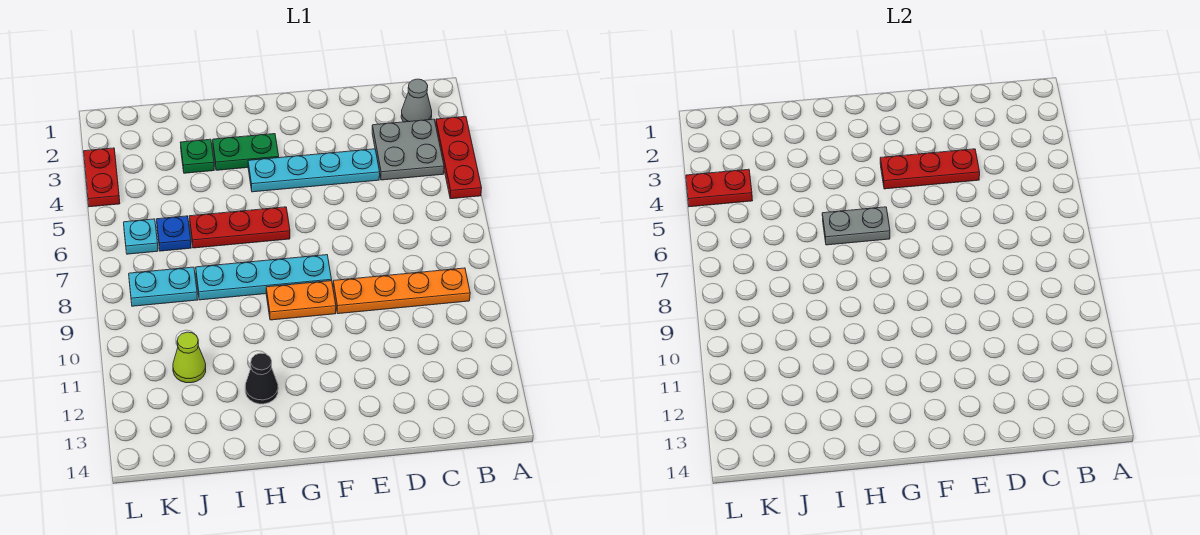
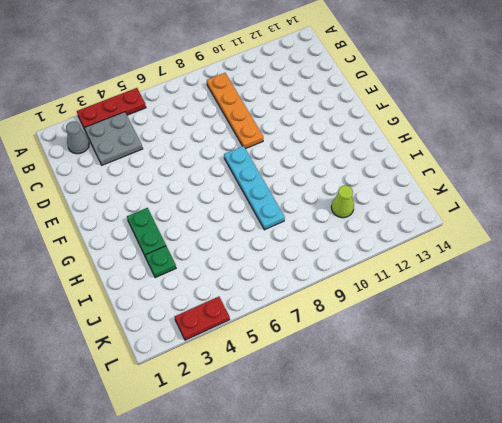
none -> cyan 1x4 plate [248,149,380,192]
none -> orange 1x2 plate [266,281,336,320]
none -> red 1x3 plate [190,207,290,248]

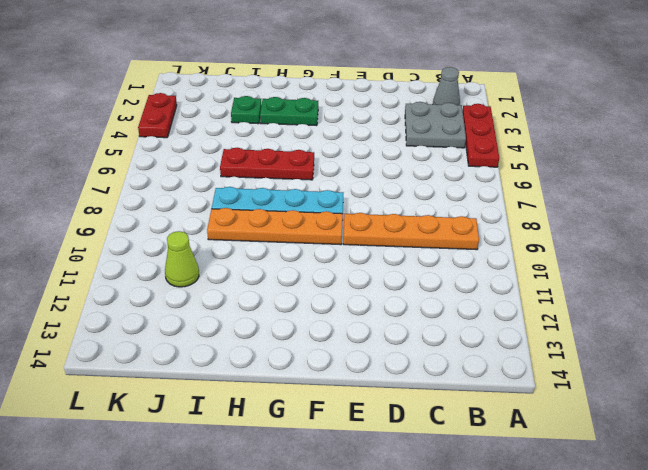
orange 1x4 plate [207,208,343,245] -> orange 1x2 plate [266,281,336,320]
none -> cyan 1x4 plate [248,149,380,192]
none -> black 1x1 cone [245,353,278,404]
none -> blue 1x1 plate [157,216,191,251]

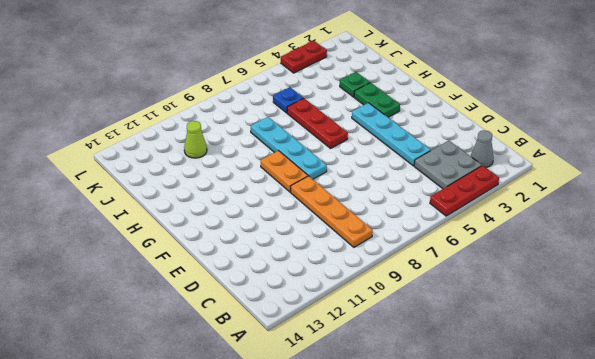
none -> black 1x1 cone [245,353,278,404]
none -> cyan 1x2 plate [129,267,198,306]
none -> cyan 1x1 plate [124,219,158,254]

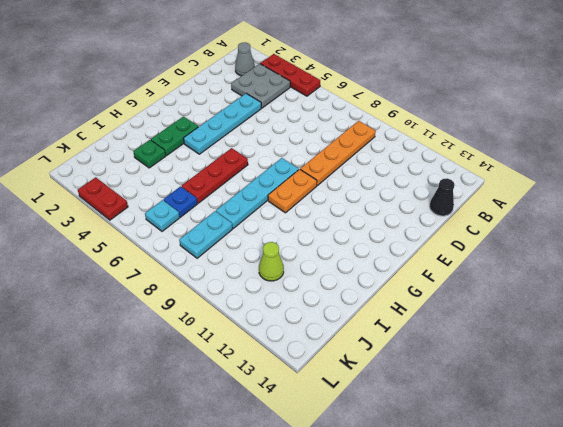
black 1x1 cone [430,178,454,216] -> black 1x1 cone moved to [245,353,278,404]
none -> red 1x3 plate [880,149,980,189]
none -> grey 1x2 plate [822,207,890,245]
none -> red 1x2 plate [686,169,753,207]

